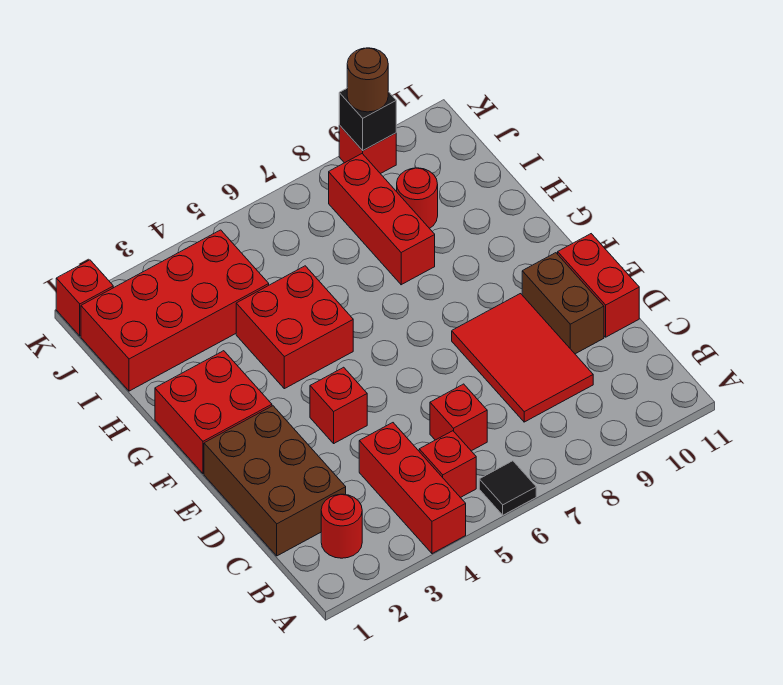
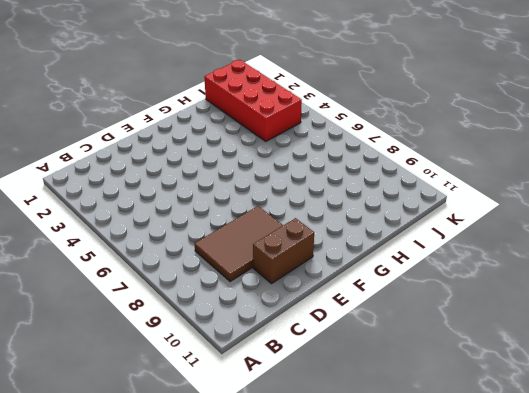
brown 2x3 tile [195,206,283,282] -> red 2x3 tile [452,294,593,422]
none -> red 1x3 brick [359,423,466,554]
none -> black 1x1 tile [479,461,536,515]
none -> red 1x1 round brick [321,494,362,558]

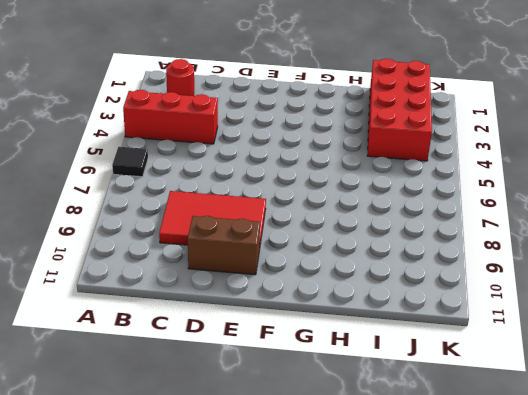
none -> red 1x1 brick [419,431,476,498]
none -> brown 2x3 brick [204,406,346,556]
none -> red 1x1 brick [430,384,487,451]

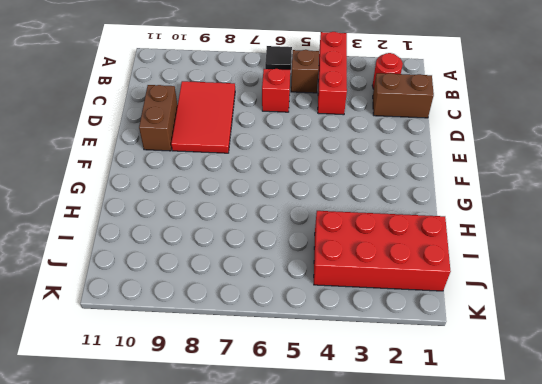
brown 1x1 brick [291,50,319,93] -> red 1x1 brick [419,431,476,498]
brown 1x2 brick [373,73,434,118] -> brown 2x3 brick [204,406,346,556]
none -> red 1x2 brick [558,234,639,337]
none -> red 1x1 brick [310,367,367,443]
none -> red 2x2 brick [155,351,272,473]

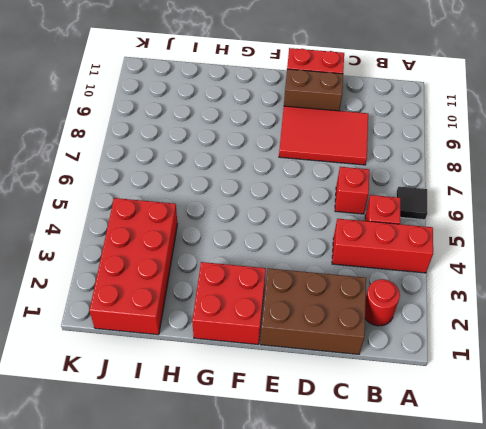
none -> red 1x1 brick [310,367,367,443]
none -> red 2x2 brick [236,266,353,389]
none -> red 1x3 brick [329,154,435,285]

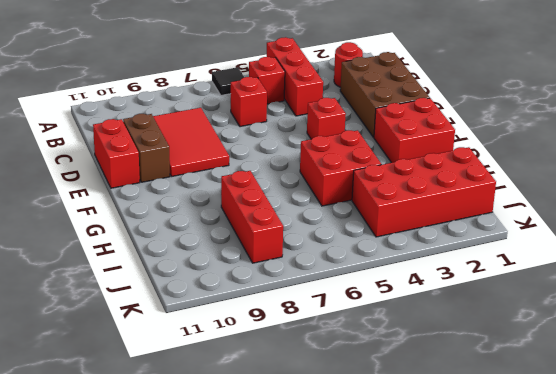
none -> red 1x1 round brick [397,168,438,228]
none -> red 1x1 brick [56,260,113,336]
none -> red 1x1 brick [339,125,396,174]

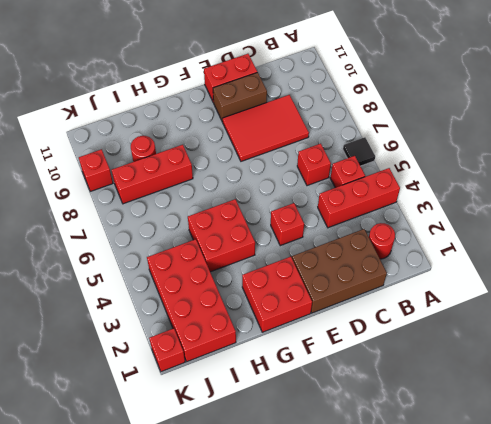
none -> black 1x1 brick [339,88,396,151]
none -> brown 1x1 round brick [347,48,388,112]

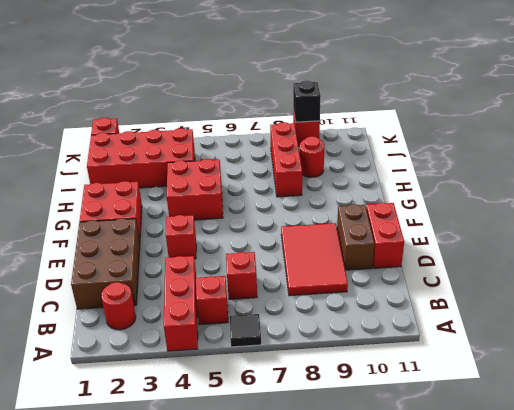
none -> brown 1x1 round brick [347,48,388,112]

